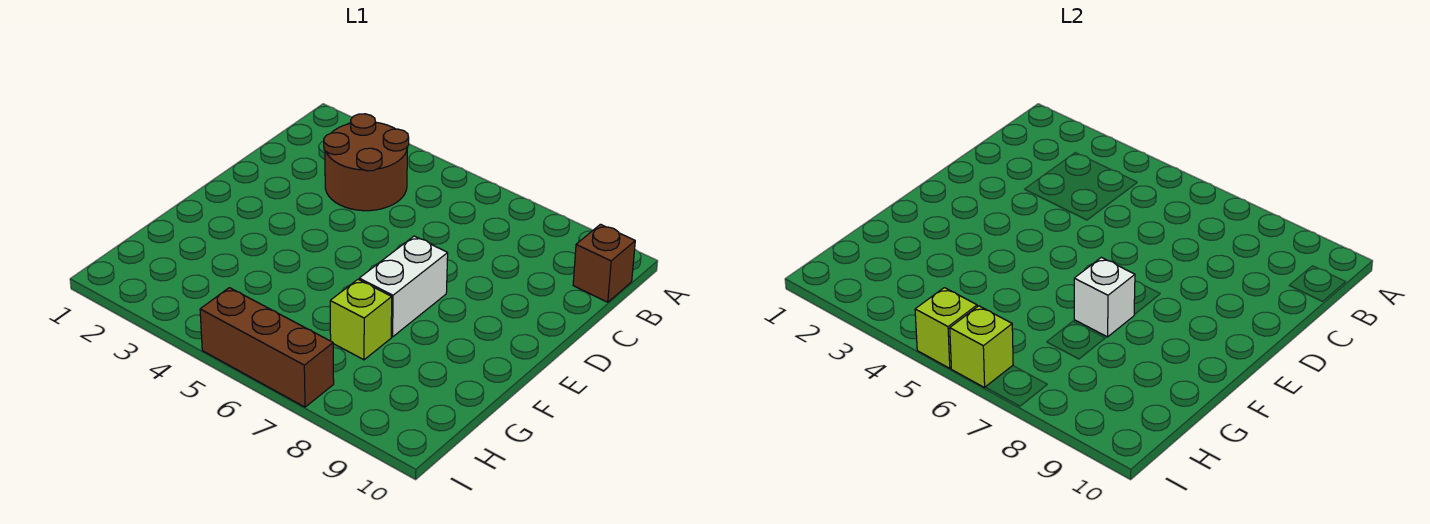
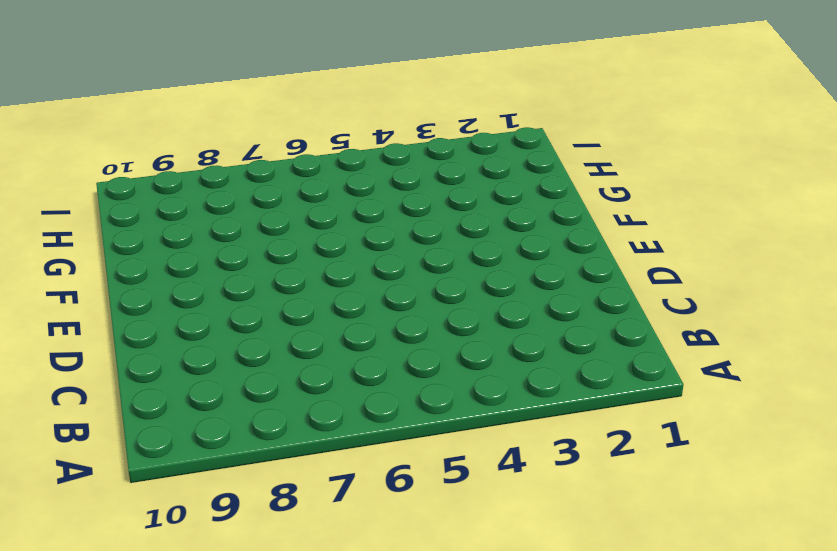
none -> brown 2x2 round brick [324,114,409,211]
none -> brown 1x1 brick [573,224,635,302]

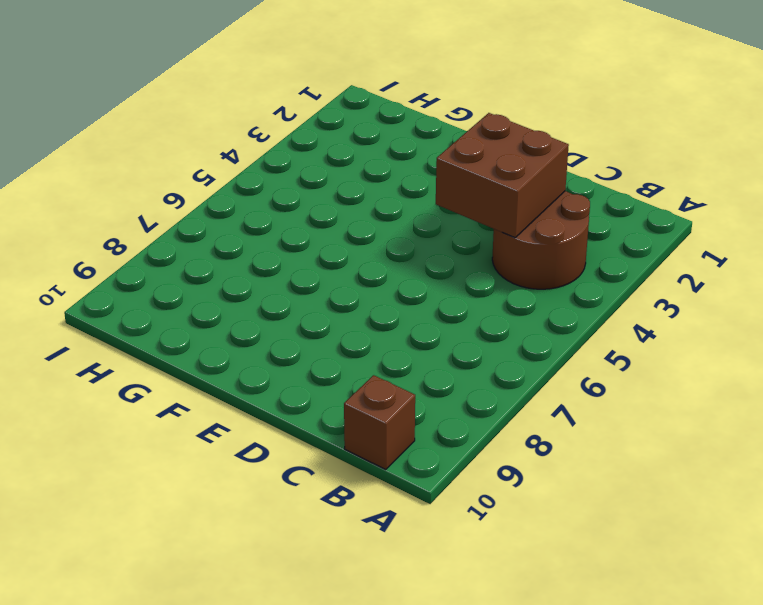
brown 2x2 brick [436,113,569,238] -> none
none -> white 1x2 brick [359,236,448,337]
none -> lime 1x1 brick [330,279,392,360]

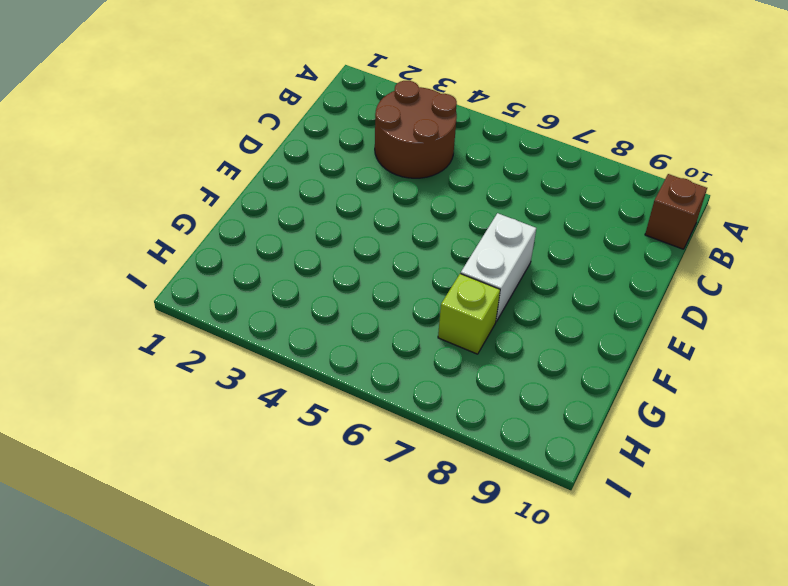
none -> brown 1x3 brick [200,288,334,407]
none -> white 1x1 brick [1074,257,1135,337]

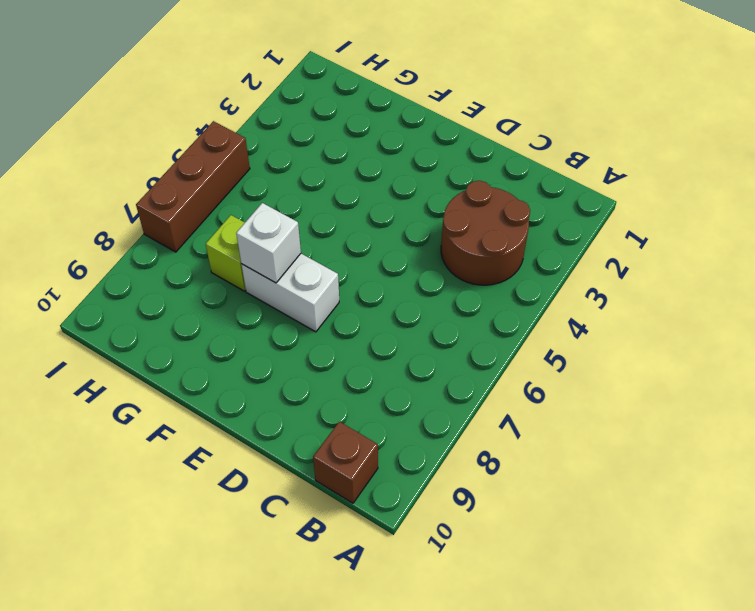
none -> lime 1x1 brick [915,288,977,368]
none -> lime 1x1 brick [950,306,1013,388]

